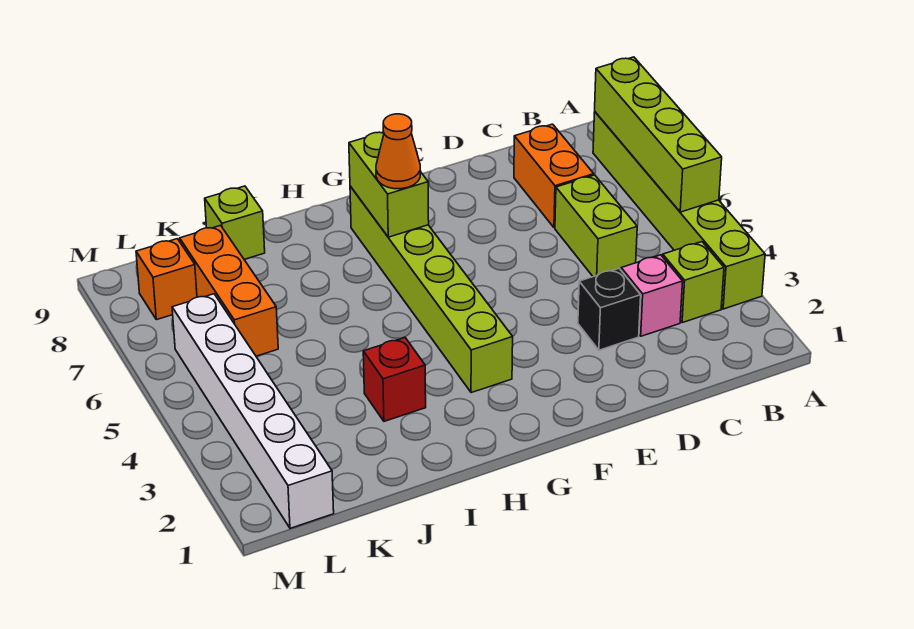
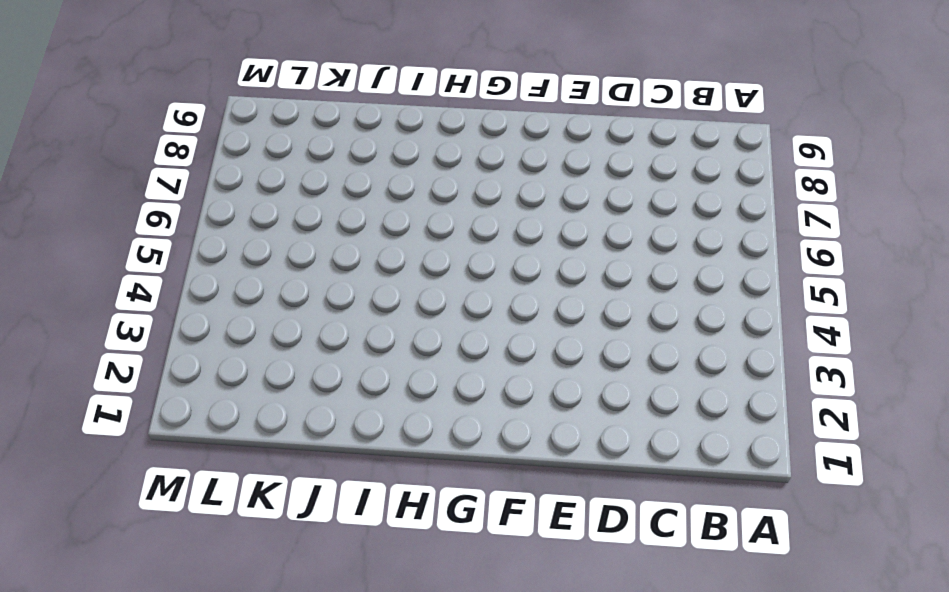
none -> lime 1x6 brick [593,112,765,309]
none -> lime 1x1 brick [663,242,724,323]
none -> pink 1x1 brick [621,255,683,336]

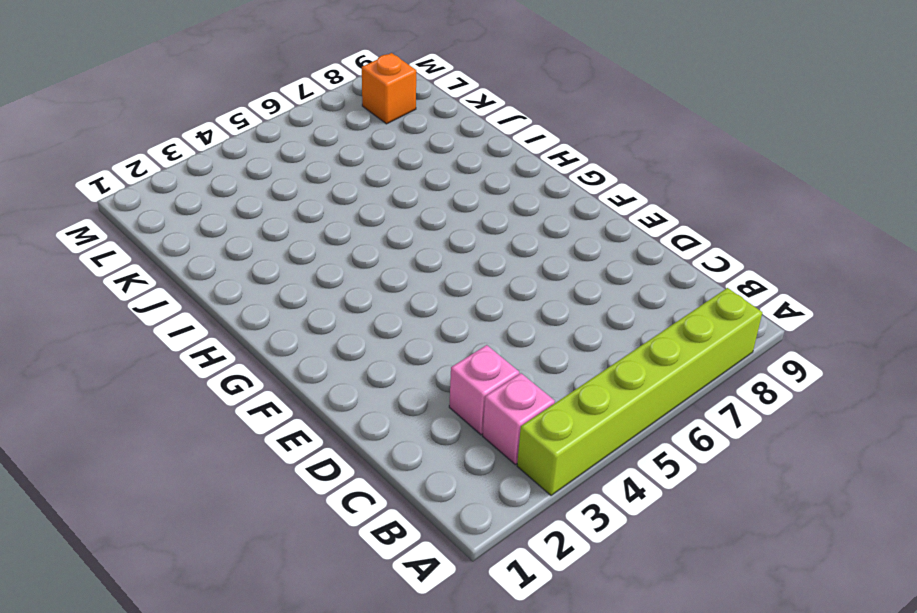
pink 1x1 brick [483,373,555,465] -> lime 1x1 brick [663,242,724,323]
none -> lime 1x2 brick [555,175,637,277]
none -> orange 1x2 brick [514,124,594,228]
none -> black 1x1 brick [578,268,641,350]

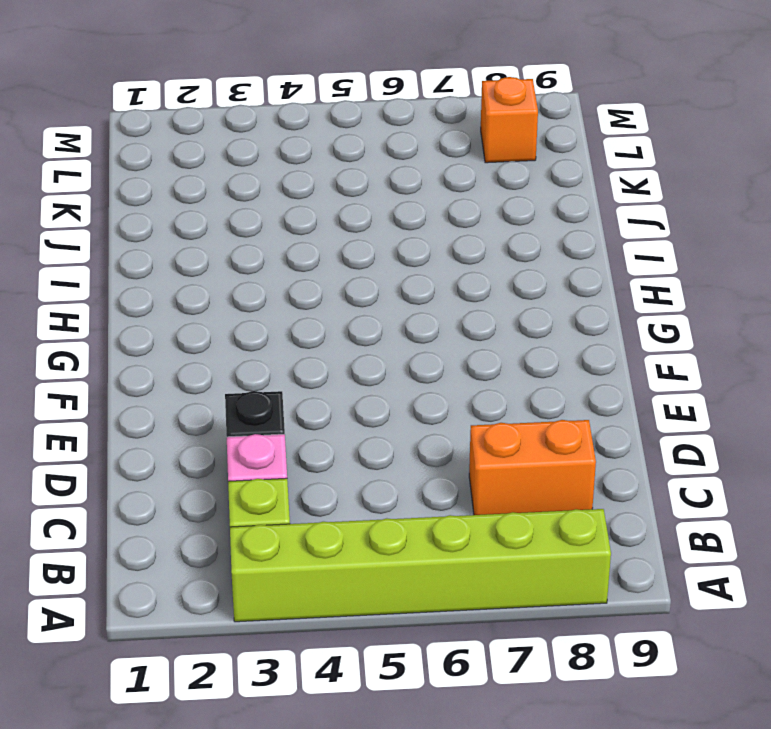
none -> lime 1x2 brick [555,175,637,277]
none -> lime 1x6 brick [350,186,513,393]
none -> red 1x1 brick [363,338,426,421]

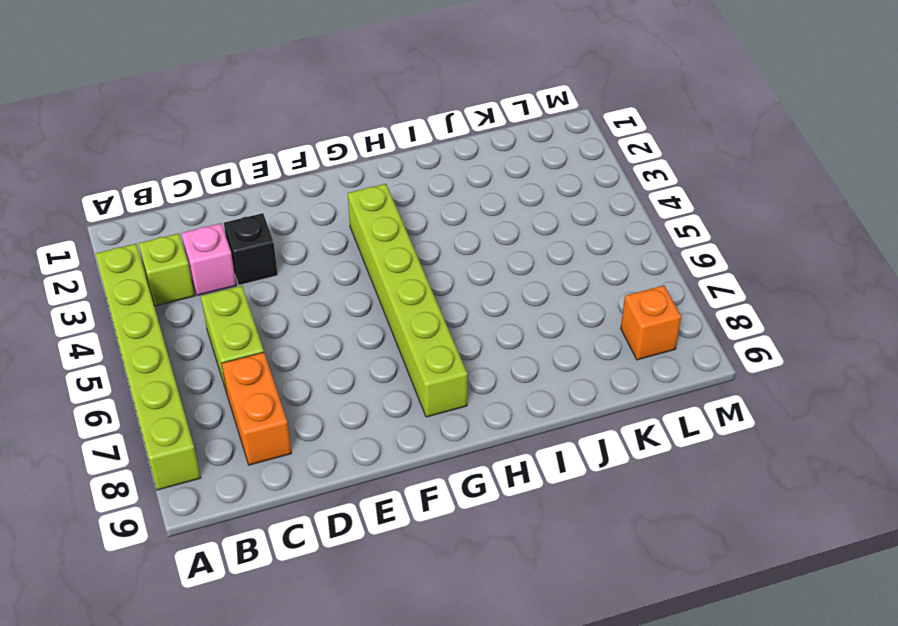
none -> red 1x1 brick [363,338,426,421]
none -> lime 1x1 brick [205,186,265,259]
none -> orange 1x3 brick [180,225,278,356]

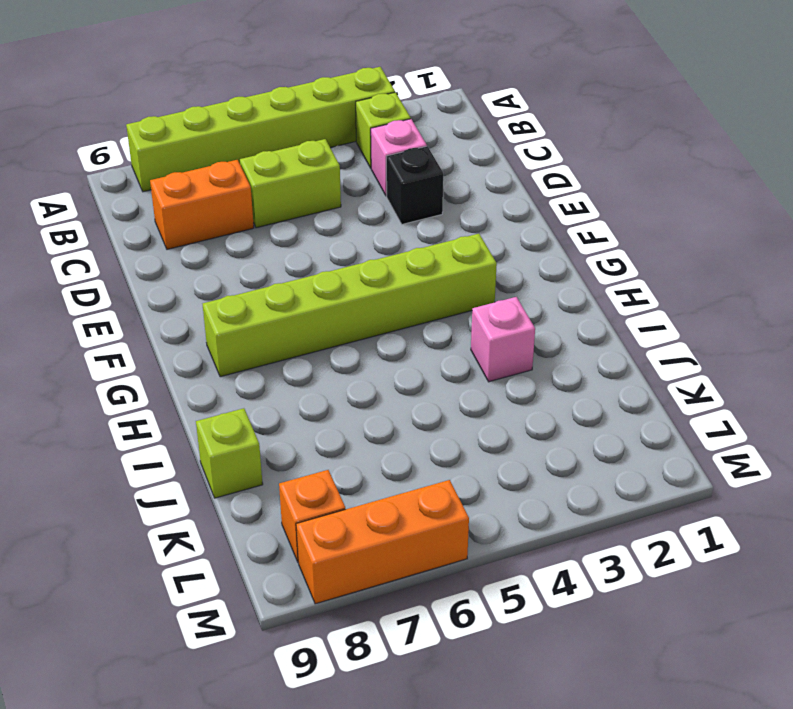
pink 1x1 brick [471,297,535,382] -> red 1x1 brick [363,338,426,421]
orange 1x3 brick [296,480,469,604] -> orange 1x3 brick moved to [180,225,278,356]
none -> white 1x6 brick [172,294,334,528]
none -> lime 1x4 brick [595,57,722,212]
none -> lime 1x2 brick [349,132,429,237]

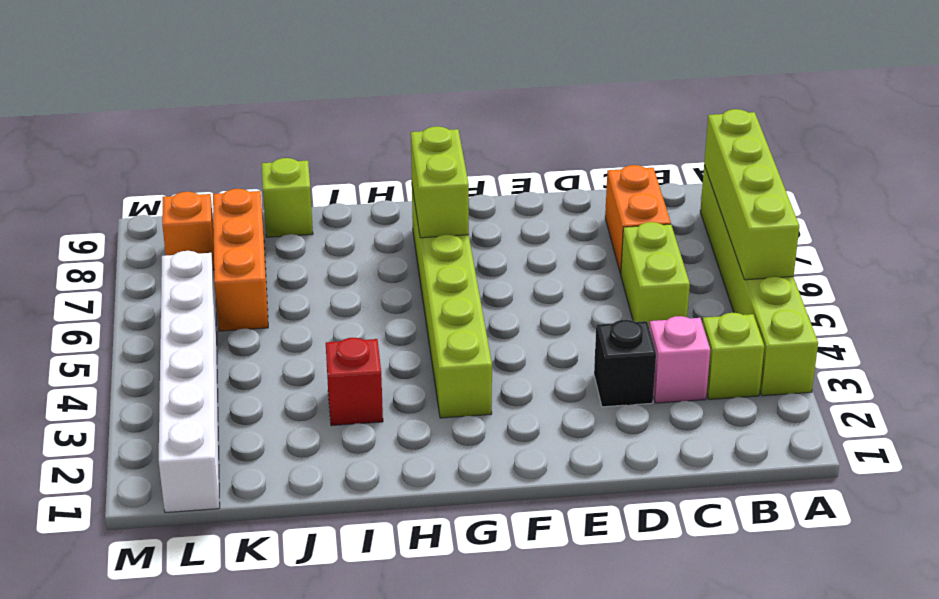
none -> orange 1x1 cone [376,114,421,189]

